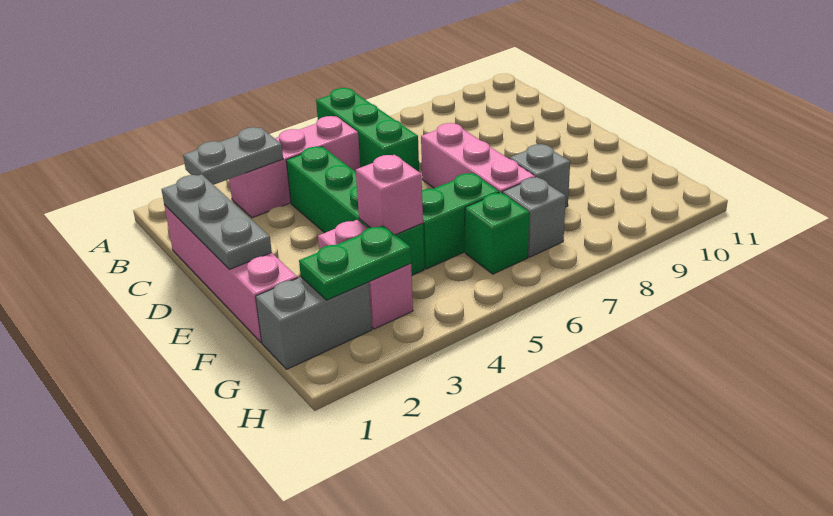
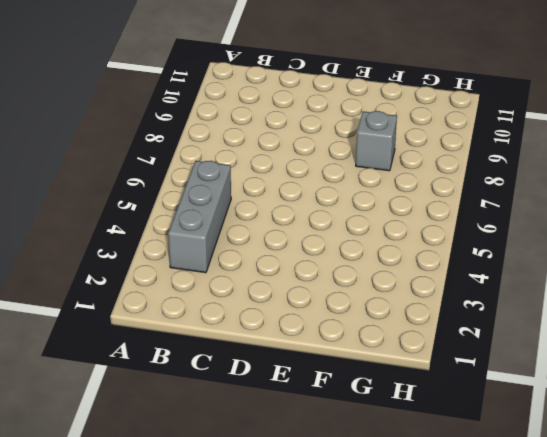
grey 1x3 brick [168,161,231,273] -> pink 1x3 brick [229,116,360,218]
none -> green 1x3 brick [316,88,419,172]
none -> pink 1x4 brick [164,205,297,343]
none -> green 1x4 brick [286,147,424,275]

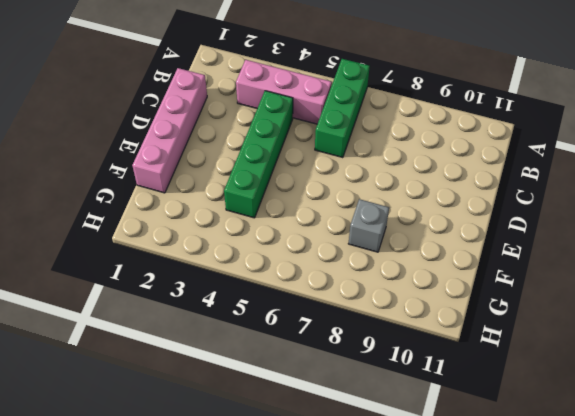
none -> pink 1x3 brick [421,123,535,193]
none -> pink 1x2 brick [318,220,413,329]
none -> green 1x2 brick [422,173,499,269]

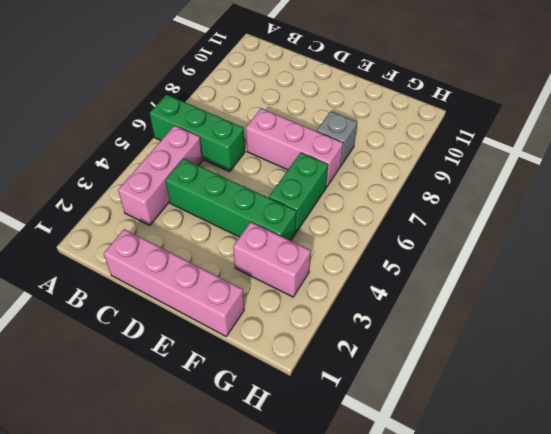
none -> grey 1x2 brick [256,277,372,369]
none -> green 1x1 brick [465,192,529,274]
none -> grey 1x1 brick [502,177,566,257]

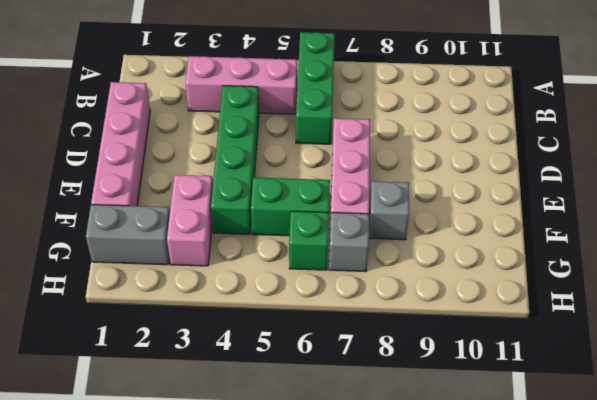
none -> grey 1x2 plate [183,127,283,185]
none -> grey 1x3 plate [161,174,272,270]
none -> pink 1x1 brick [356,155,423,235]

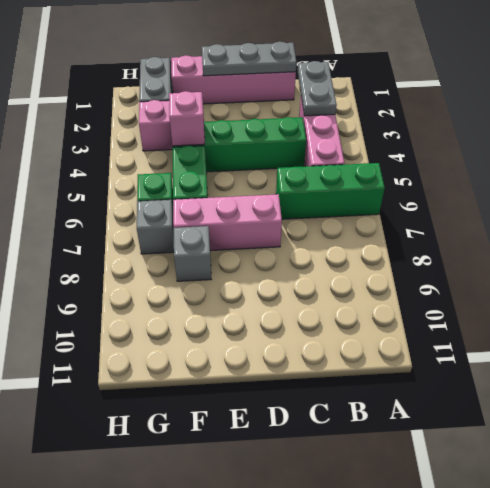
none -> green 1x2 plate [299,226,411,300]

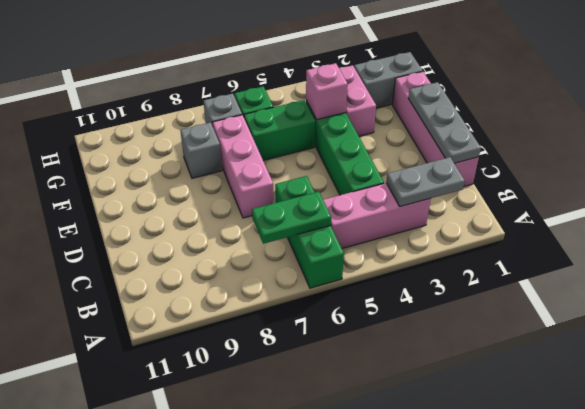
green 1x2 plate [252,192,331,244] -> green 1x2 plate moved to [299,226,411,300]

